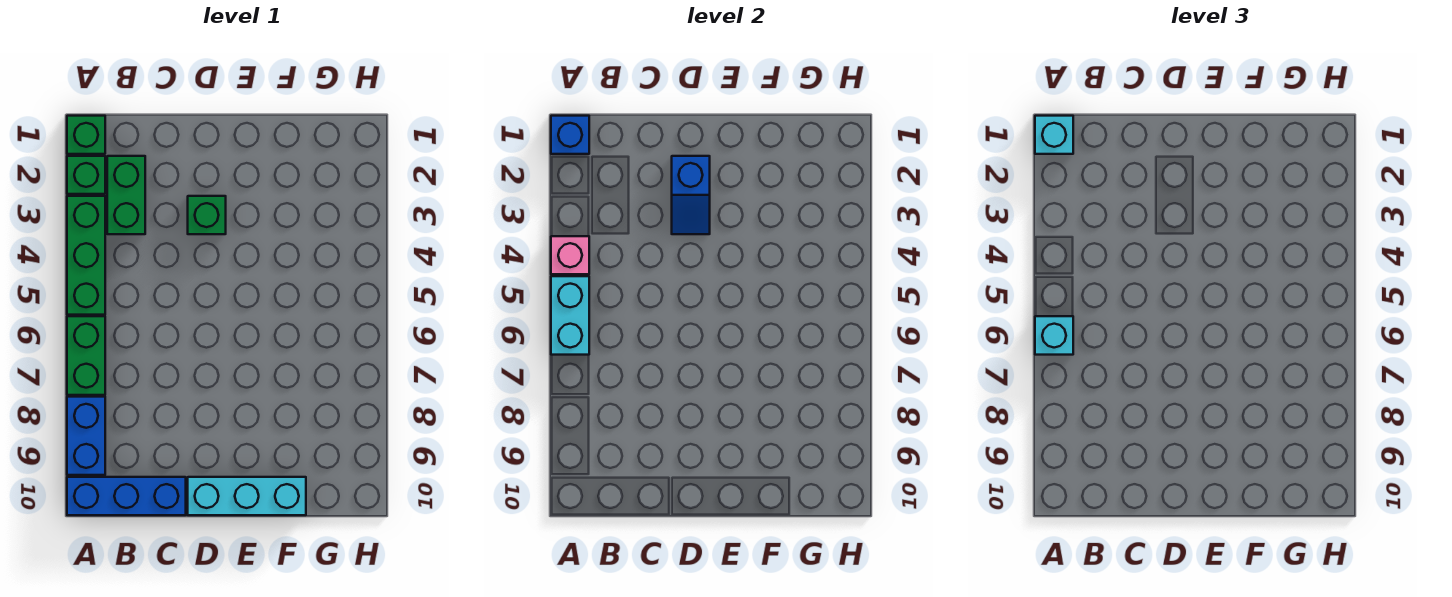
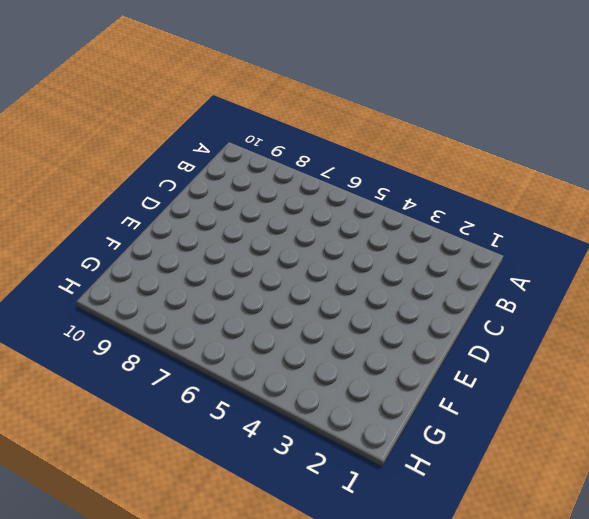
none -> green 1x1 brick [67,116,105,154]
none -> green 1x1 brick [67,156,105,194]
none -> green 1x3 brick [67,196,105,315]

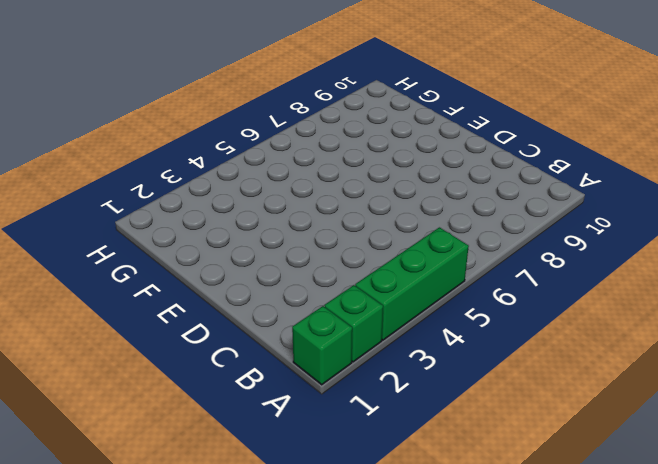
none -> green 1x2 brick [67,316,105,395]
none -> blue 1x2 brick [67,397,105,475]
none -> blue 1x3 brick [67,477,186,515]

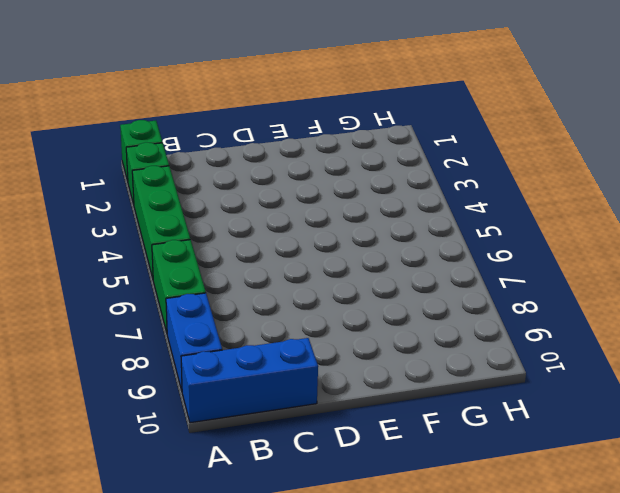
none -> green 1x2 brick [107,156,145,234]
none -> green 1x1 brick [188,196,226,234]
none -> cyan 1x3 brick [188,477,306,515]

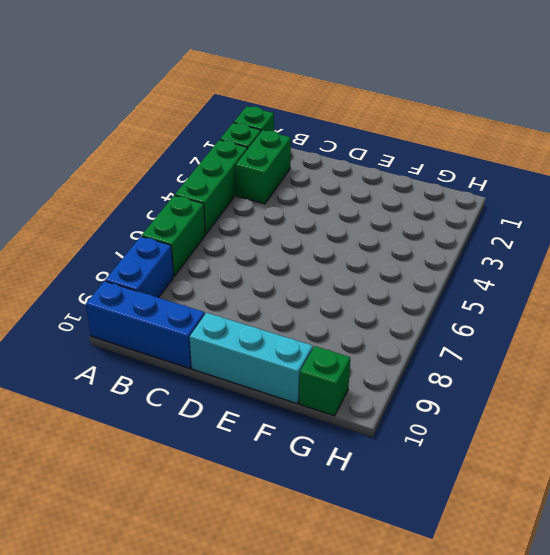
green 1x1 brick [299,346,350,416] -> green 1x1 brick moved to [188,196,226,234]
none -> blue 1x1 brick [551,116,589,154]
none -> pink 1x1 brick [551,236,589,274]
none -> cyan 1x2 brick [551,276,589,355]

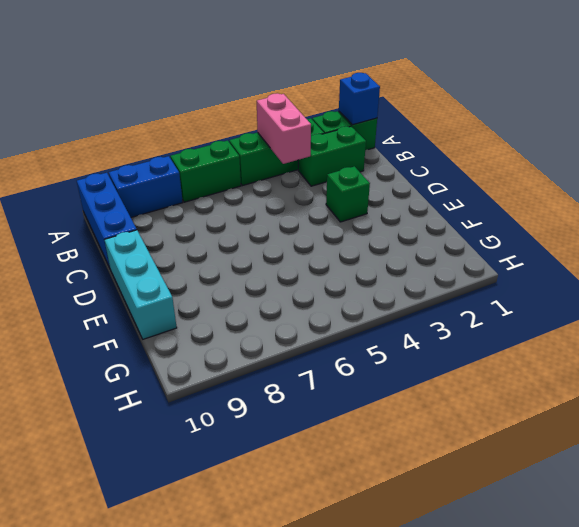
pink 1x2 brick [257,93,311,164] -> pink 1x1 brick [551,236,589,274]
none -> cyan 1x2 brick [551,276,589,355]
none -> blue 1x2 slope [672,156,710,234]
none -> cyan 1x1 brick [1035,116,1073,154]

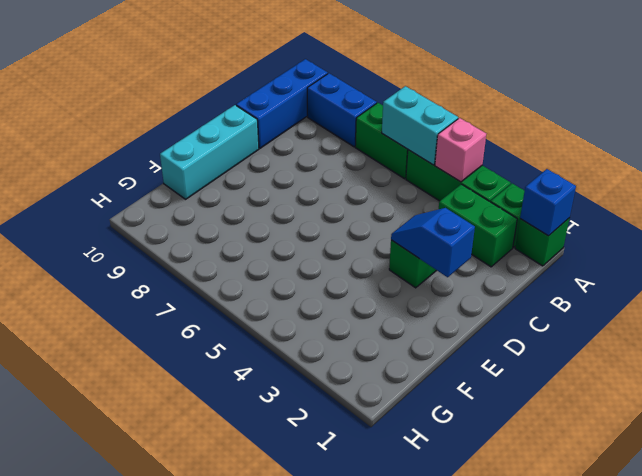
none -> cyan 1x1 brick [1035,116,1073,154]
none -> cyan 1x1 brick [1035,316,1073,355]

